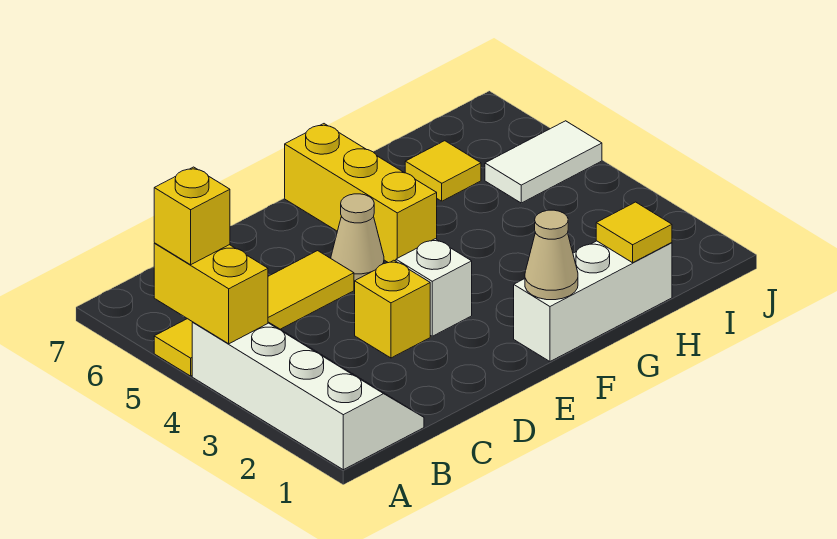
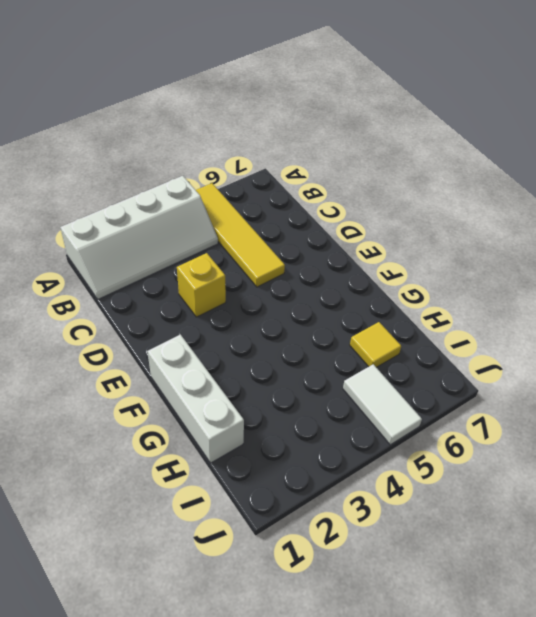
none -> white 1x1 brick [396,239,472,336]
none -> tan 1x1 cone [331,194,384,283]
none -> yellow 1x3 brick [285,124,437,263]

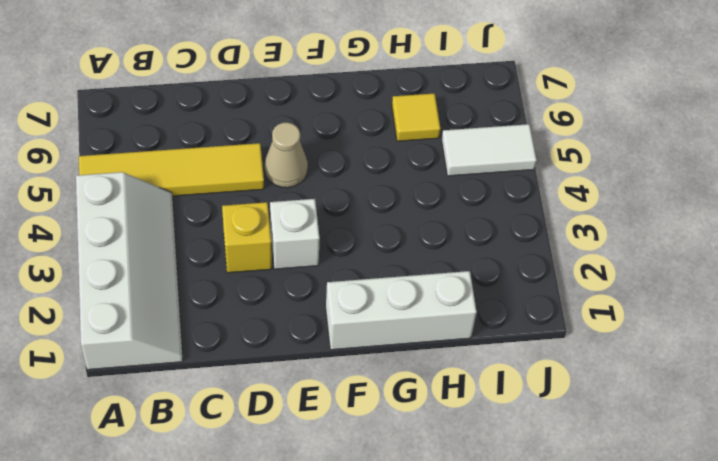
none -> yellow 1x3 brick [285,124,437,263]
none -> yellow 1x2 brick [154,243,268,344]
none -> tan 1x1 cone [525,210,578,300]

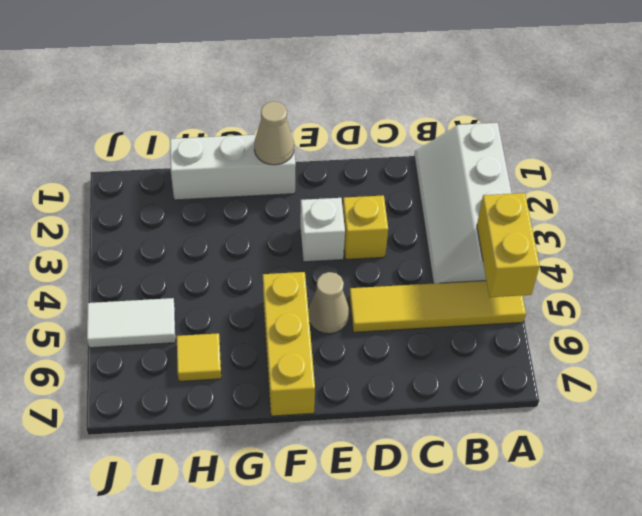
none -> yellow 1x1 tile [596,202,672,263]
none -> yellow 1x1 brick [154,167,230,265]

